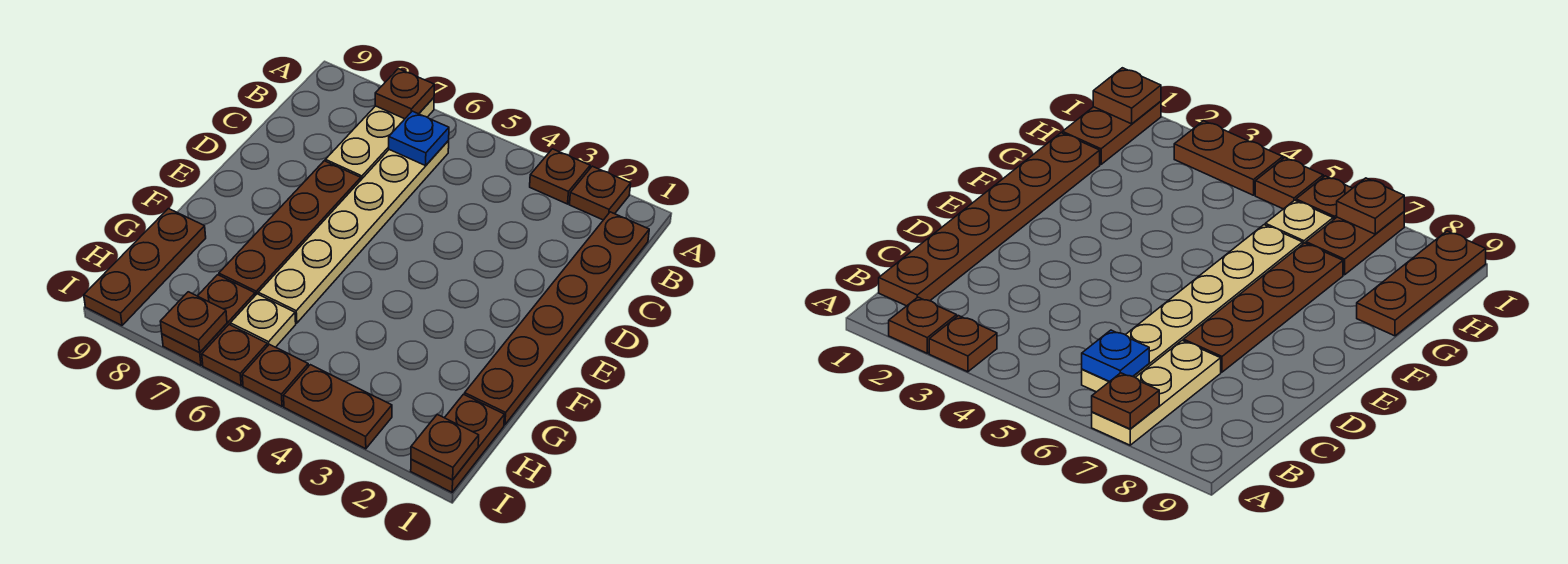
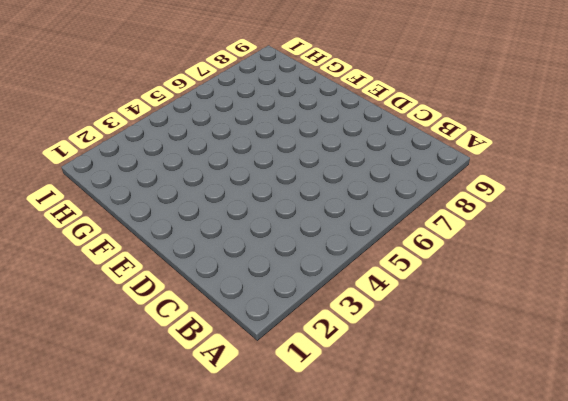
none -> brown 1x1 plate [570,166,631,220]
none -> brown 1x1 plate [530,149,590,204]
none -> tan 1x3 plate [325,98,434,180]

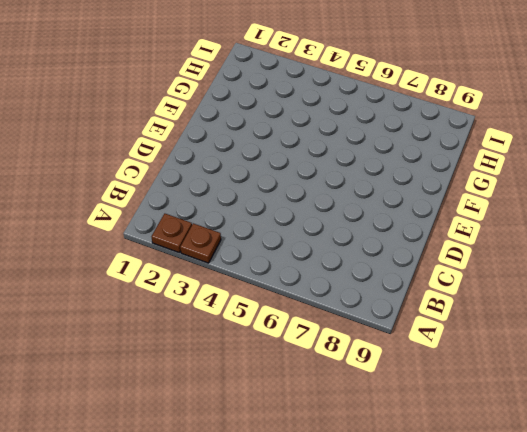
none -> tan 1x3 plate [325,98,434,180]
none -> brown 1x6 plate [465,212,649,425]
none -> tan 1x6 plate [258,141,449,323]

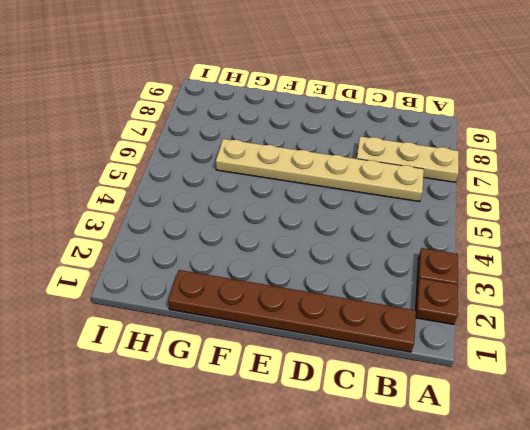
none -> brown 1x4 plate [219,161,361,295]
none -> brown 1x3 plate [84,209,206,325]
none -> brown 1x2 plate [411,394,504,492]

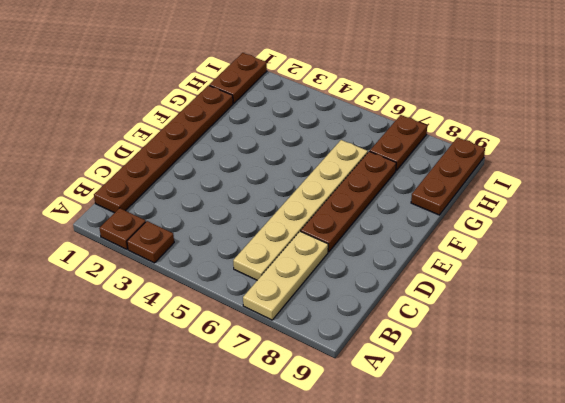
none -> tan 1x1 plate [230,294,296,347]
none -> brown 1x2 plate [284,365,392,449]
none -> brown 1x1 plate [242,344,308,406]

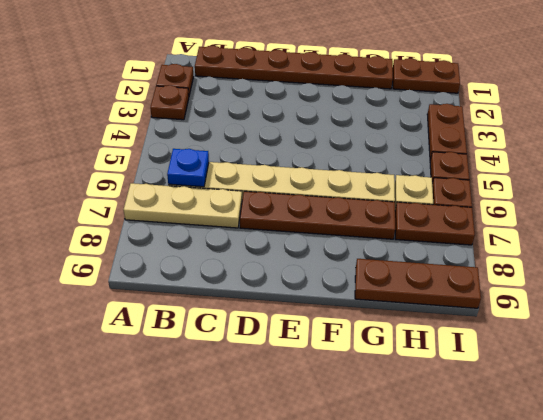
none -> brown 1x1 plate [375,69,434,119]
none -> brown 1x1 plate [411,415,479,480]
none -> brown 1x1 plate [160,292,227,353]

